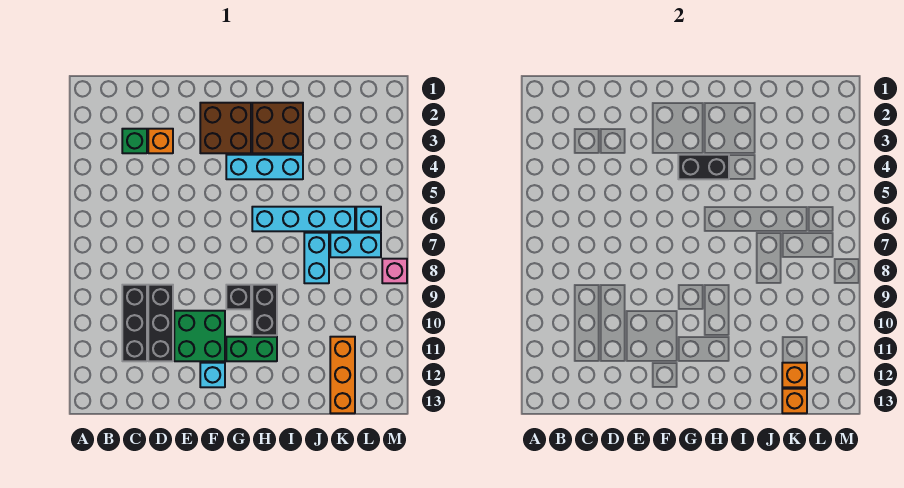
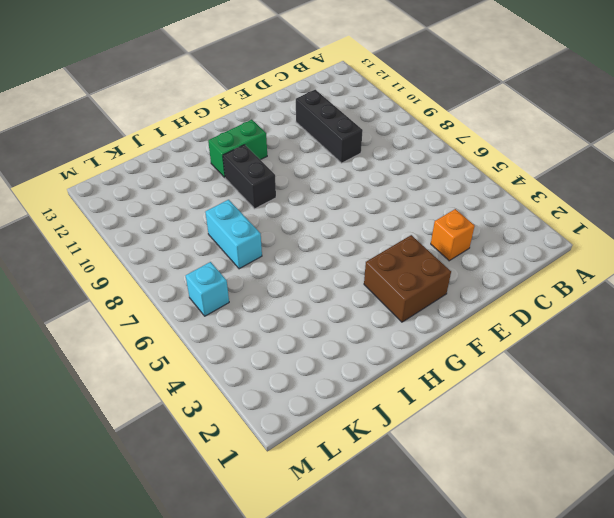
none -> green 1x1 brick [122,129,147,153]
none -> black 1x3 brick [122,285,147,361]
none -> green 2x2 brick [174,311,225,361]

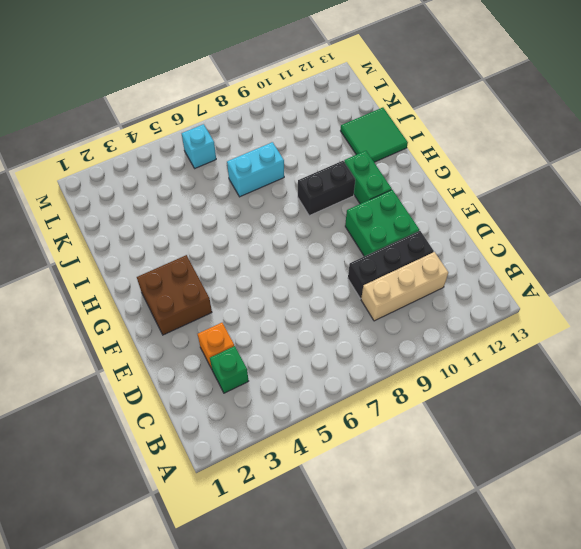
tan 1x3 brick [361,252,448,321] -> black 1x3 brick [122,285,147,361]
green 2x2 tile [341,108,408,162] -> none
none -> cyan 1x1 brick [200,363,225,387]
none -> cyan 1x3 brick [226,155,303,179]
none -> black 1x1 brick [226,285,251,309]

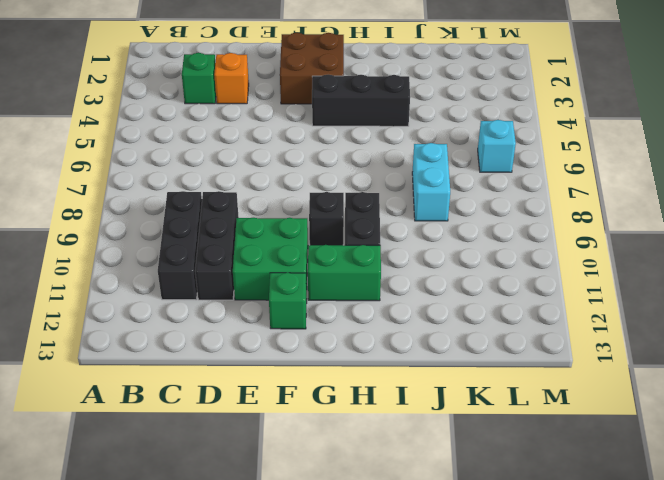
green 1x1 brick [269,273,307,329] -> cyan 1x1 brick [200,363,225,387]
black 1x3 brick [312,75,410,126] -> cyan 1x3 brick [226,155,303,179]
none -> brown 2x2 brick [252,103,303,153]
none -> cyan 1x4 brick [252,207,355,231]
none -> cyan 1x2 brick [330,233,381,257]

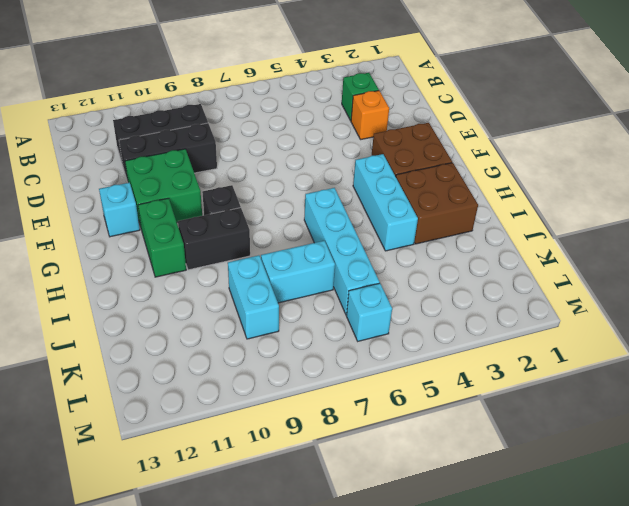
cyan 1x2 brick [228,255,279,339] -> cyan 1x2 brick moved to [330,233,381,257]
none -> orange 1x3 brick [330,337,355,413]
none -> pink 1x1 brick [382,259,407,283]
none -> black 1x2 brick [678,155,729,179]

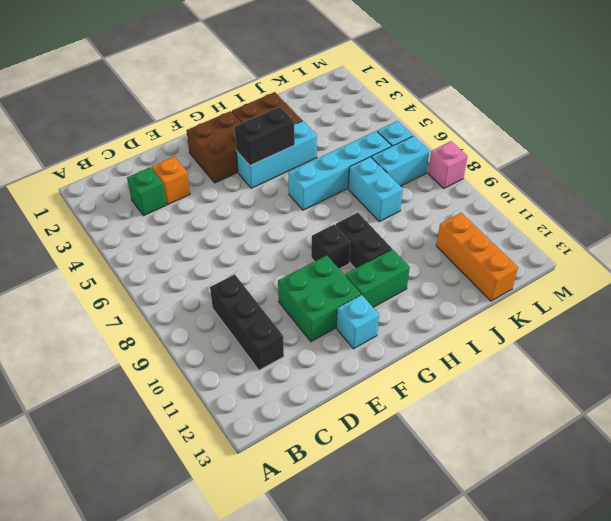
none -> black 1x3 brick [148,285,173,361]
none -> orange 1x1 brick [782,363,807,387]
none -> orange 1x1 brick [782,389,807,413]

